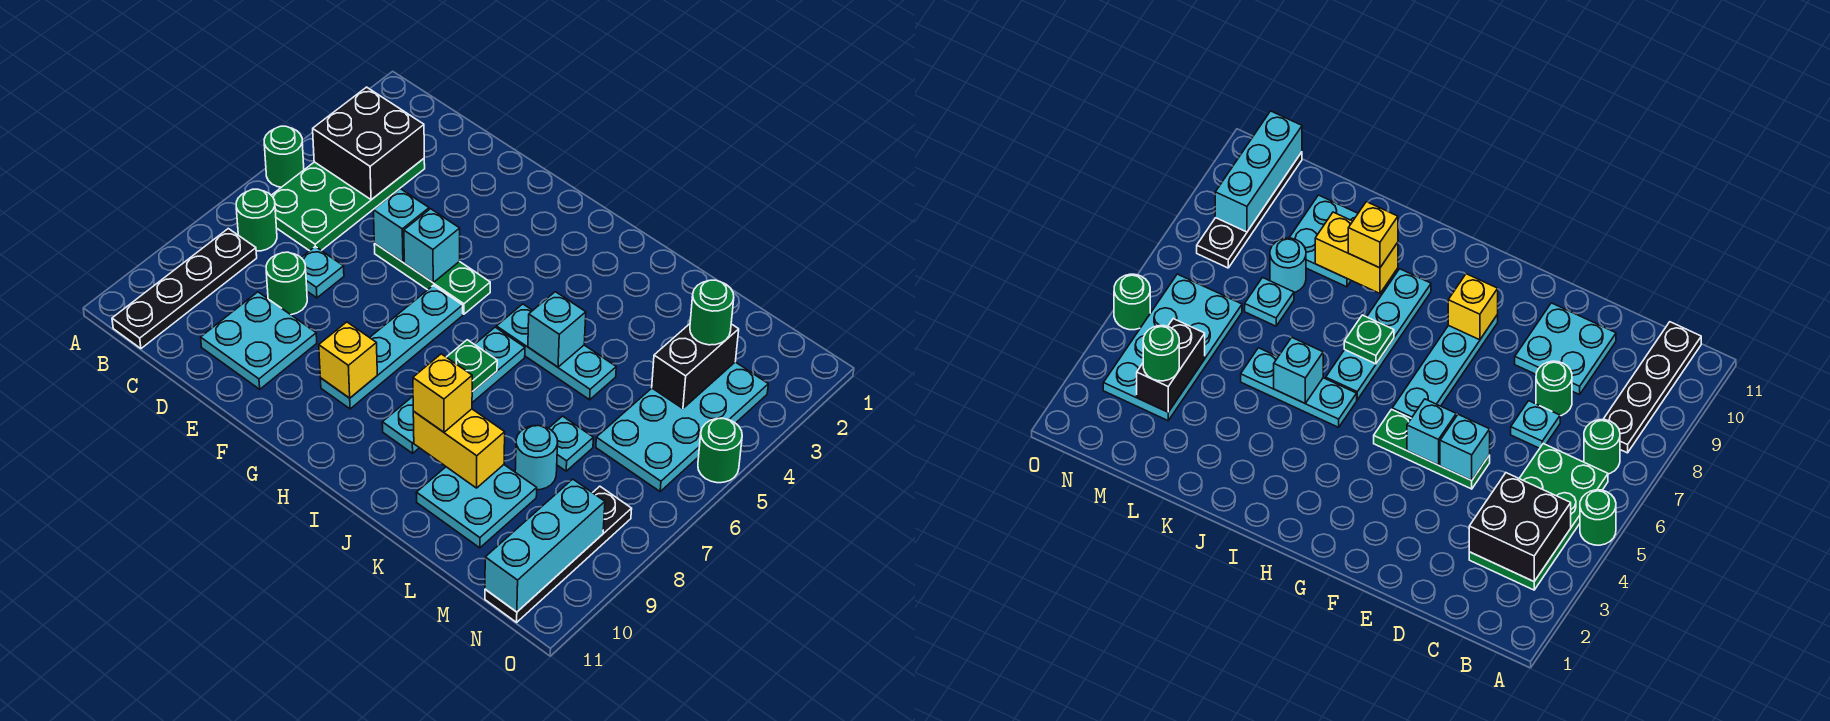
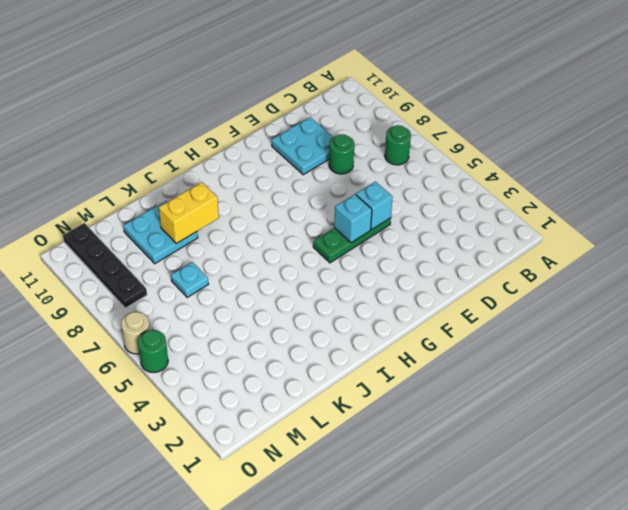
tan 1x1 round brick [121,312,150,354] -> none
none -> green 1x1 round brick [264,126,304,187]
none -> green 2x4 plate [271,159,425,251]
none -> black 1x4 plate [112,229,257,349]

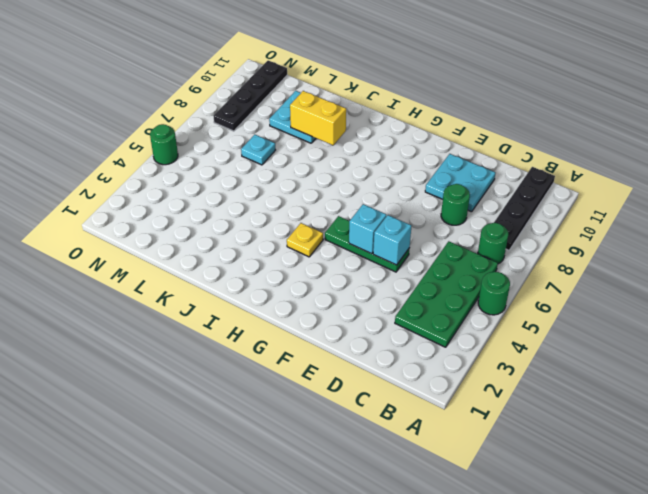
yellow 1x1 plate [287,223,323,257] -> none
none -> cyan 1x1 plate [301,247,344,298]
none -> cyan 1x4 plate [320,285,463,409]
none -> cyan 1x3 plate [496,304,616,400]

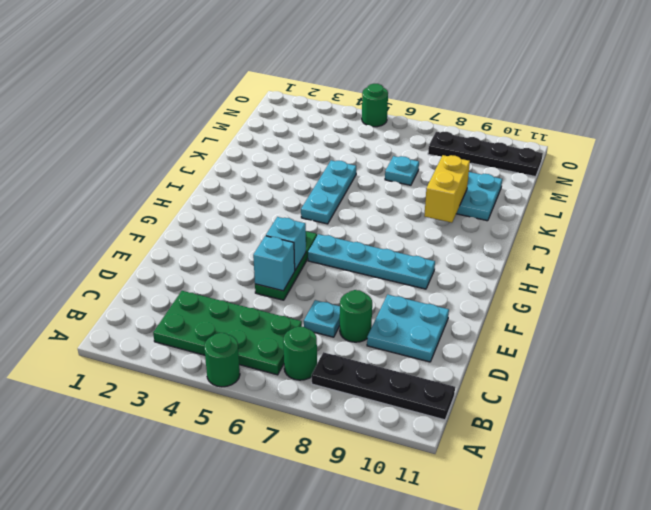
none -> cyan 1x4 plate [382,327,525,453]
none -> cyan 1x1 round brick [515,426,558,490]
none -> cyan 2x4 plate [596,362,768,491]

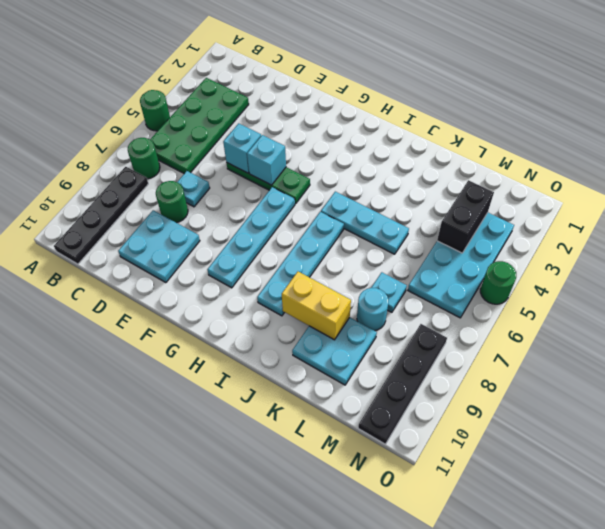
none -> black 2x2 brick [313,87,424,200]
none -> yellow 1x1 brick [319,322,377,398]
none -> green 1x1 plate [447,340,497,392]

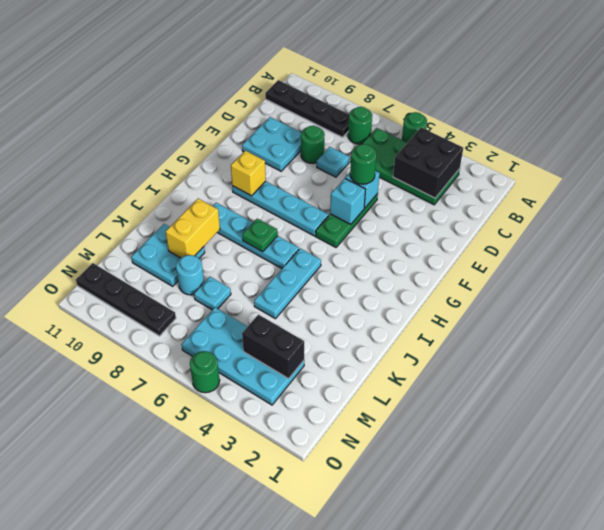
green 1x1 round brick [350,144,377,184] -> green 1x1 round brick moved to [690,280,734,345]
none -> cyan 1x1 brick [528,292,586,367]
none -> cyan 1x3 brick [485,479,605,612]
none -> yellow 1x1 brick [413,354,472,432]

